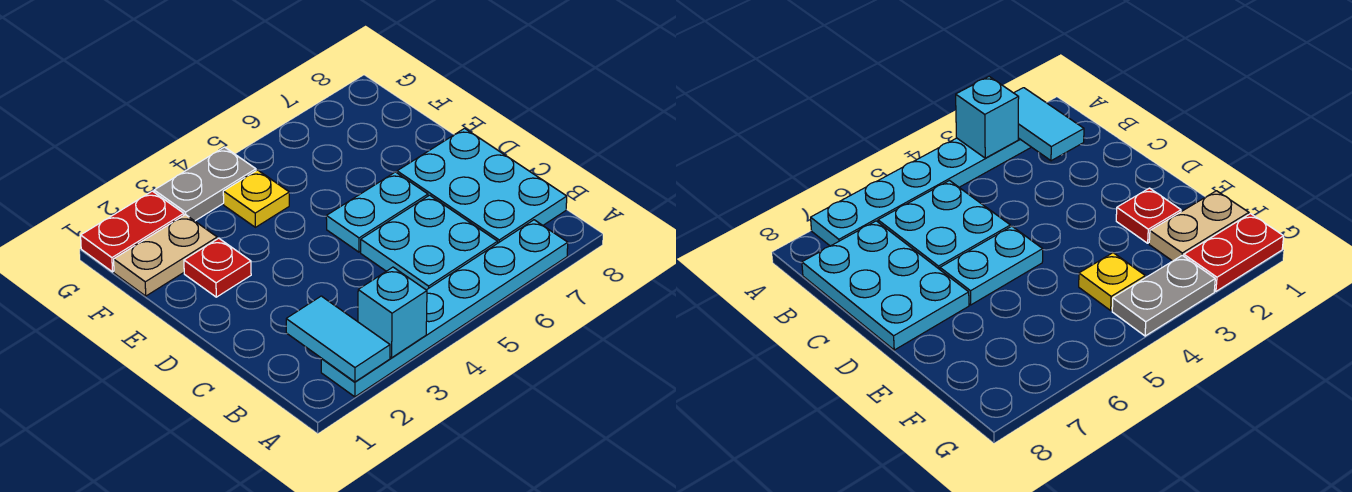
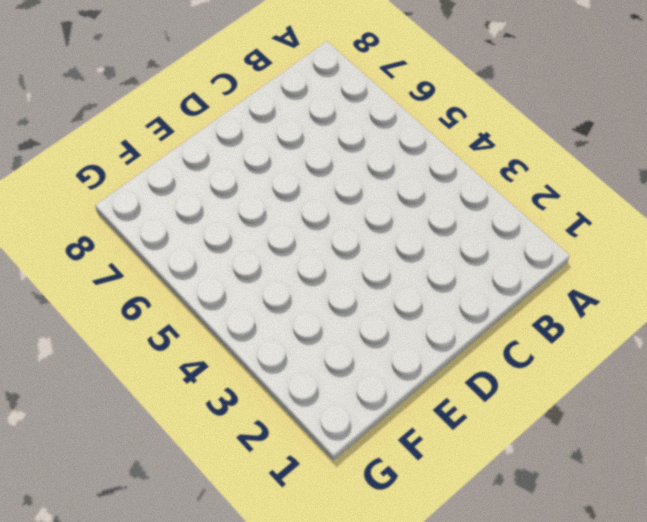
none -> cyan 1x6 plate [321,220,568,397]
none -> cyan 2x2 plate [361,195,498,290]

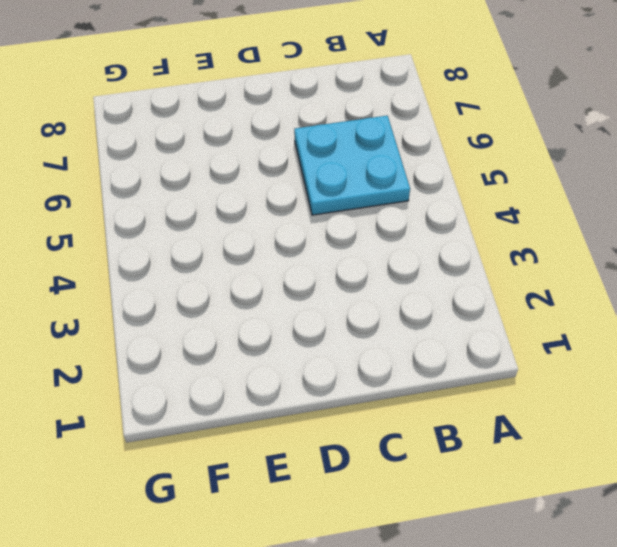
none -> cyan 1x6 plate [321,220,568,397]
none -> cyan 2x3 plate [397,128,567,243]

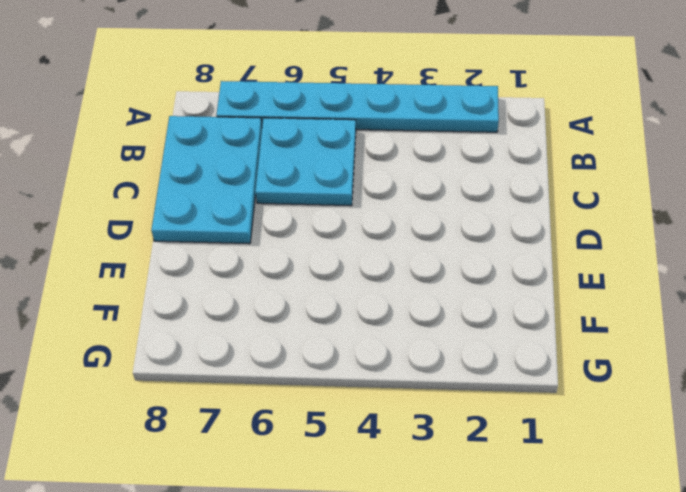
none -> cyan 1x2 plate [326,172,428,252]
none -> red 1x1 plate [184,238,251,297]

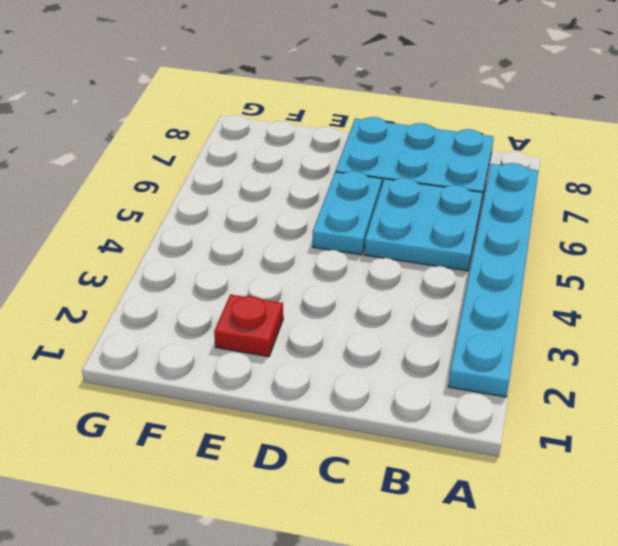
none -> tan 1x2 plate [114,215,217,296]
none -> yellow 1x1 plate [223,170,289,227]

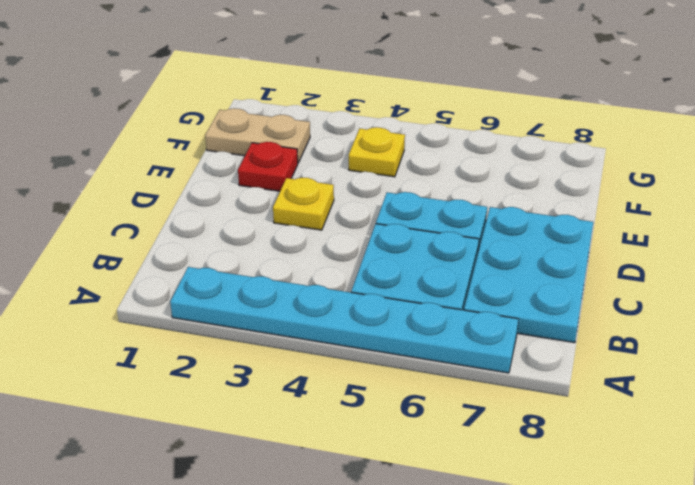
yellow 1x1 plate [273,178,334,230] -> none
none -> red 1x2 plate [81,191,184,272]
none -> grey 1x2 plate [154,147,256,221]

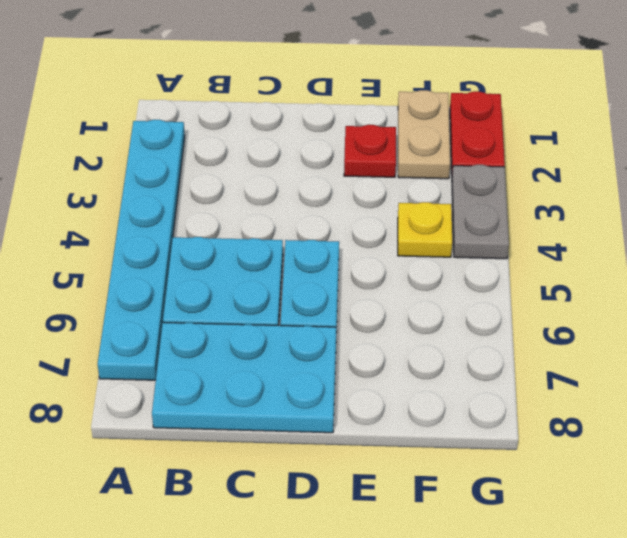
none -> cyan 1x2 tile [286,296,390,382]
none -> cyan 1x1 brick [358,267,427,358]

